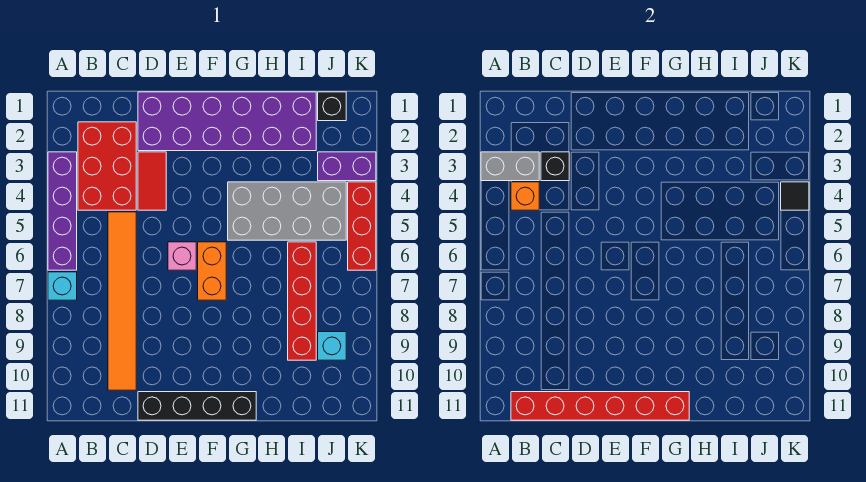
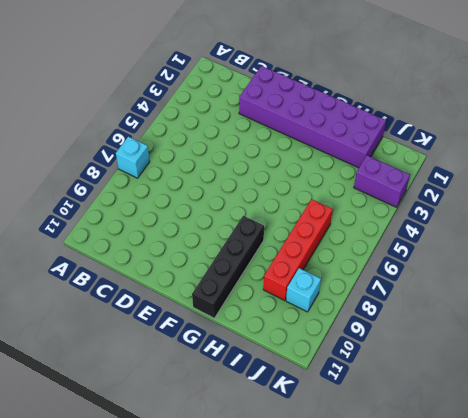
black 1x4 brick [192,216,264,318] -> black 1x4 brick turned to [138,392,256,420]
none -> purple 1x4 brick [48,152,77,270]
none -> red 2x3 brick [78,122,136,210]
none -> orange 1x6 tile [108,212,136,390]

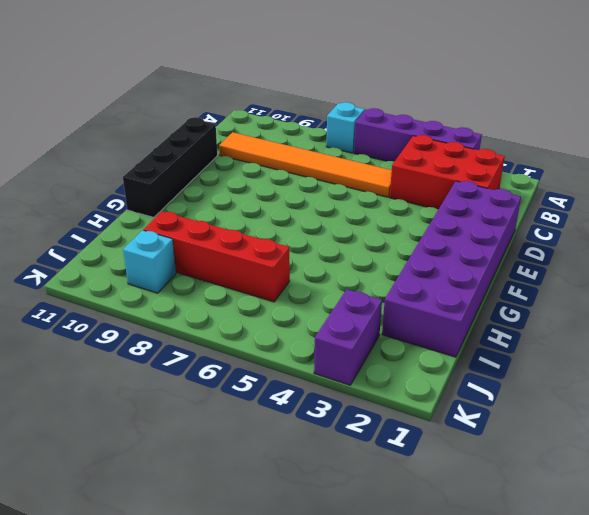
none -> red 1x2 tile [138,152,166,210]
none -> pink 1x1 brick [168,242,196,270]
none -> orange 1x2 brick [198,242,226,300]

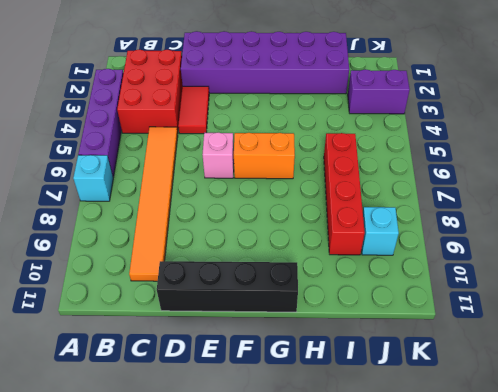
orange 1x2 brick [234,133,295,179] -> orange 1x2 brick turned to [198,242,226,300]
none -> grey 2x4 brick [228,182,346,240]
none -> black 1x1 brick [318,92,346,121]
none -> red 1x3 brick [348,182,376,270]

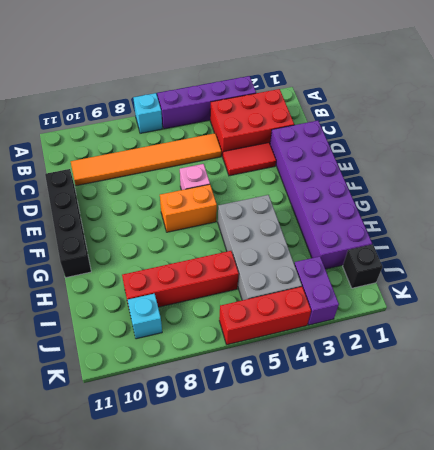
none -> grey 1x2 brick [481,152,539,181]
none -> orange 1x1 brick [511,182,539,210]
none -> red 1x6 brick [511,392,689,420]

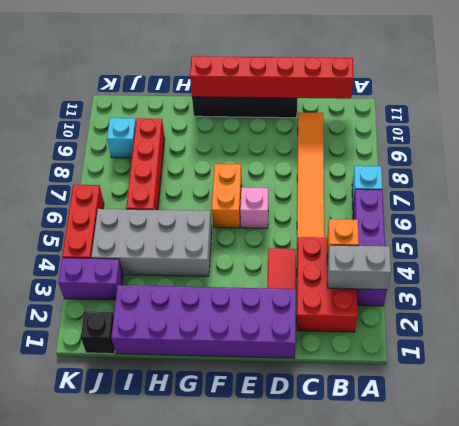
none -> black 1x1 brick [541,152,569,181]
none -> black 1x1 tile [781,182,809,210]

